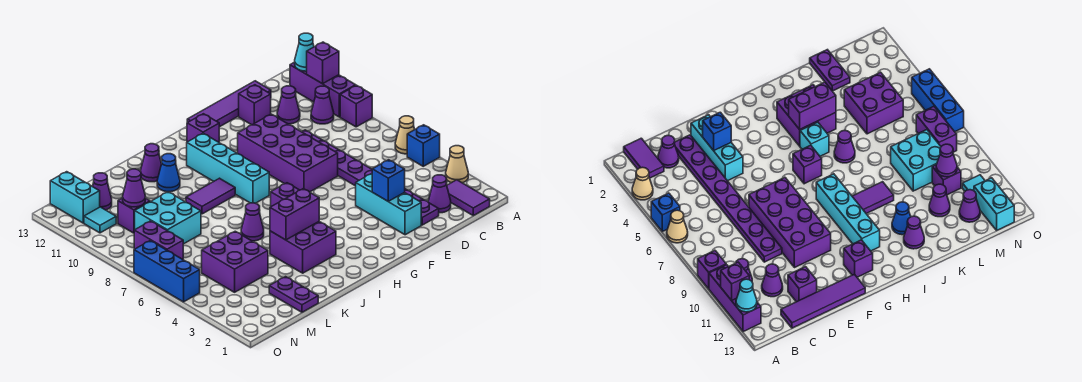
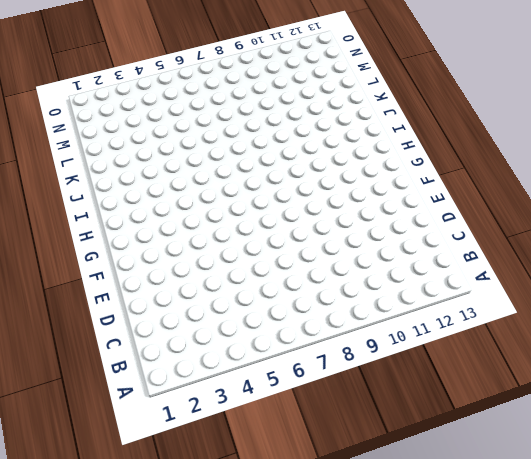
none -> tan 1x1 cone [446,146,468,183]
none -> blue 1x1 brick [407,125,440,166]
none -> tan 1x1 cone [395,116,415,154]
none -> purple 1x1 brick [340,85,372,127]

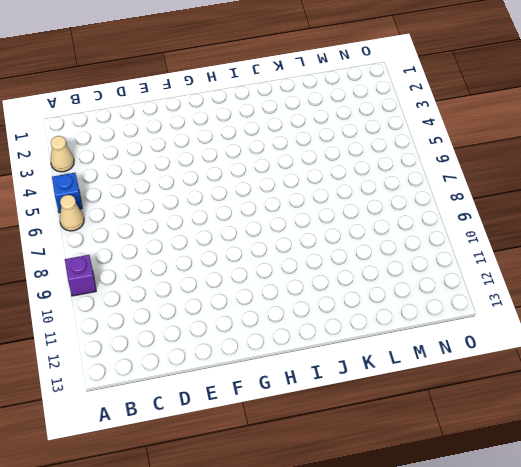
none -> purple 1x3 brick [290,62,356,117]
none -> purple 1x2 tile [447,180,490,215]
none -> purple 1x1 cone [311,86,334,124]
none -> purple 1x1 cone [428,175,451,213]

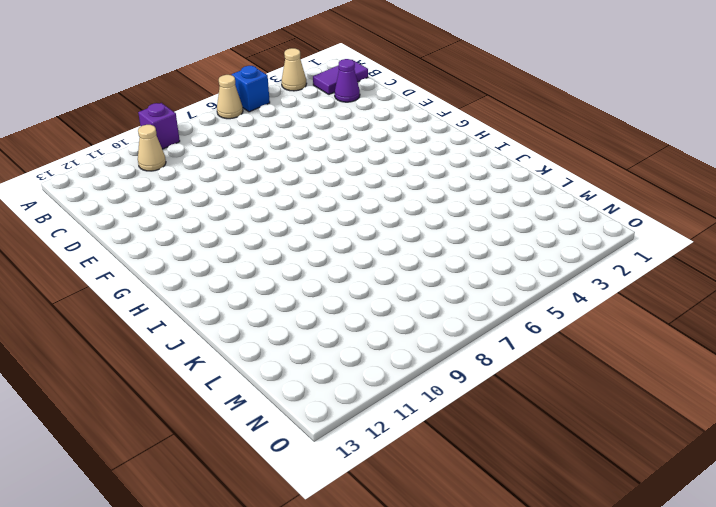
tan 1x1 cone [138,125,166,171] -> purple 1x1 cone [311,86,334,124]
none -> purple 1x3 brick [290,62,356,117]
none -> purple 1x1 cone [277,86,300,124]
none -> purple 1x4 tile [187,81,271,127]
none -> purple 1x8 plate [302,130,439,225]

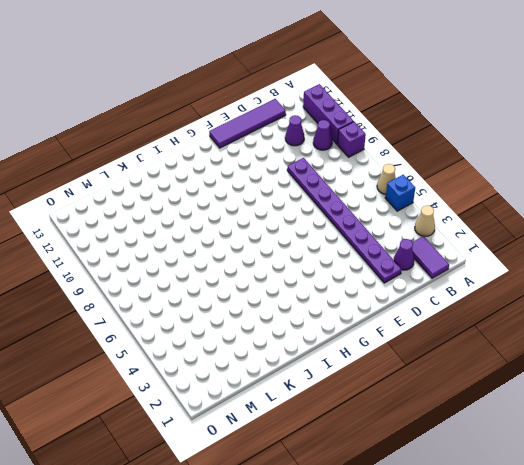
none -> purple 1x1 brick [239,85,271,125]
none -> cyan 1x3 brick [356,174,421,235]
none -> purple 2x4 brick [238,114,338,192]
none -> purple 1x1 brick [187,114,219,142]

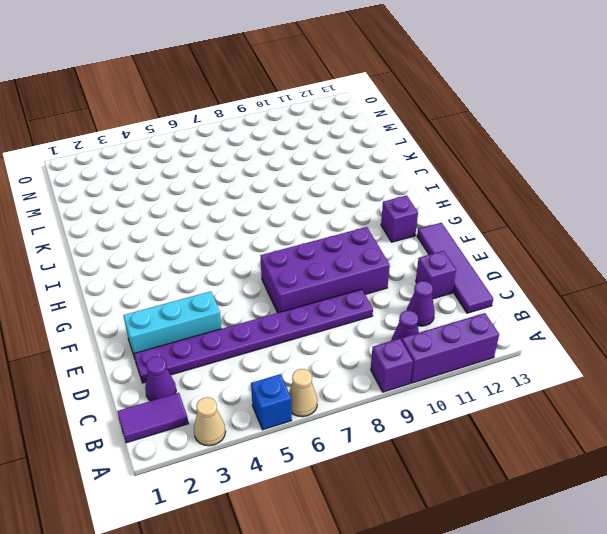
none -> purple 1x1 brick [271,183,299,207]
none -> cyan 1x4 brick [187,133,269,203]
none -> purple 2x2 brick [270,222,336,273]
none -> cyan 1x1 brick [800,122,829,156]

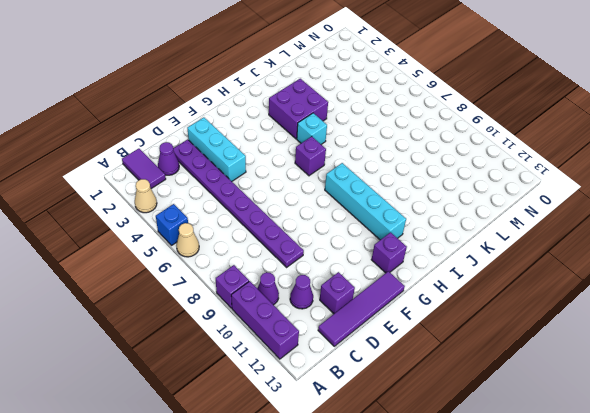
none -> purple 2x4 brick [238,114,338,192]
none -> purple 1x2 tile [186,178,235,214]
none -> purple 1x1 cone [241,203,264,241]
none -> blue 1x1 cone [157,154,180,192]

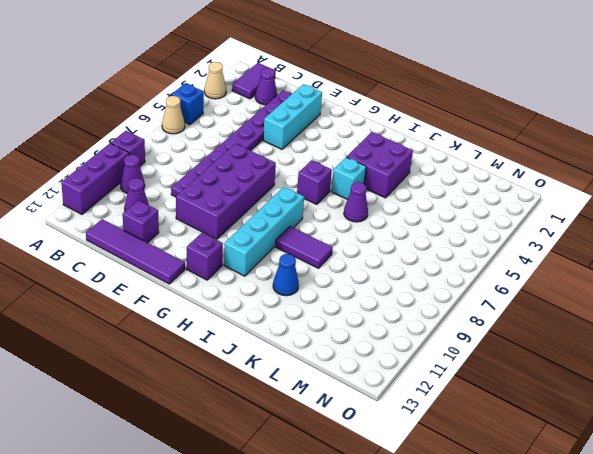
none -> purple 1x1 cone [141,144,161,182]
none -> purple 1x2 plate [269,277,318,312]
none -> purple 2x2 brick [202,231,268,292]
none -> cyan 2x2 brick [135,192,201,244]

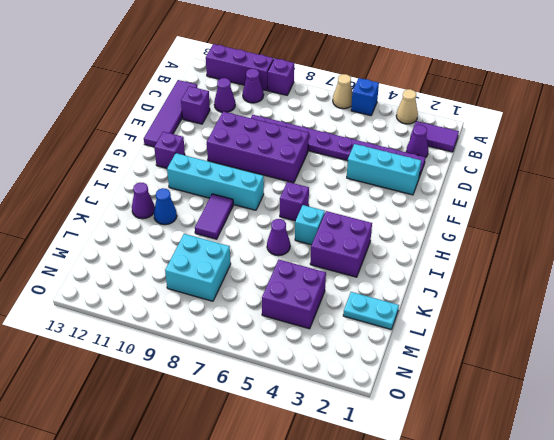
cyan 1x2 plate [343,292,399,330] -> purple 1x2 plate [269,277,318,312]
none -> purple 1x1 cone [929,184,950,217]
none -> purple 1x1 brick [118,198,150,233]
none -> purple 1x1 cone [93,173,112,210]
none -> purple 1x2 brick [134,221,183,259]

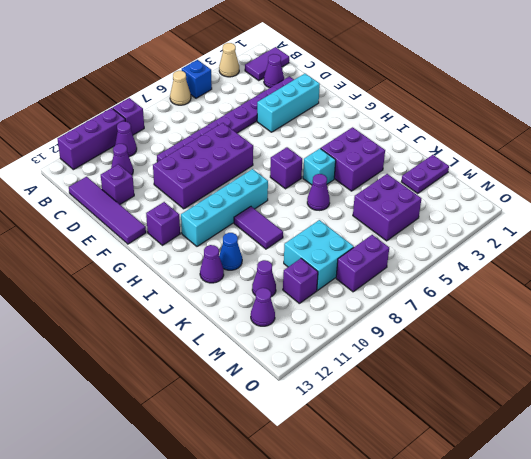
none -> cyan 1x1 tile [84,207,116,233]
none -> cyan 1x2 brick [50,172,100,223]
none -> blue 1x3 brick [134,241,200,302]
none -> purple 1x1 brick [307,42,339,84]

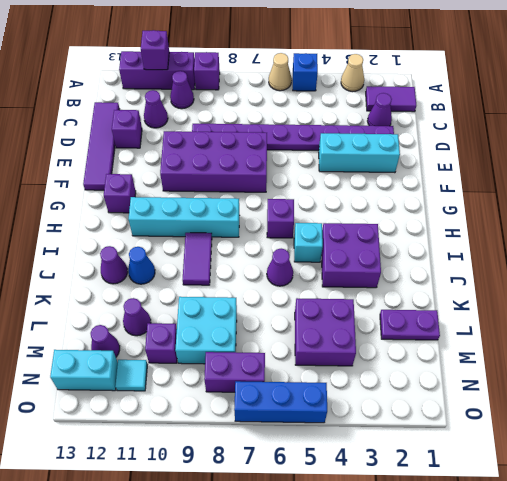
none -> cyan 1x1 cone [295,33,314,71]
none -> blue 1x1 brick [372,160,405,201]
none -> purple 1x2 brick [270,189,319,240]
none -> purple 1x1 cone [123,169,145,207]

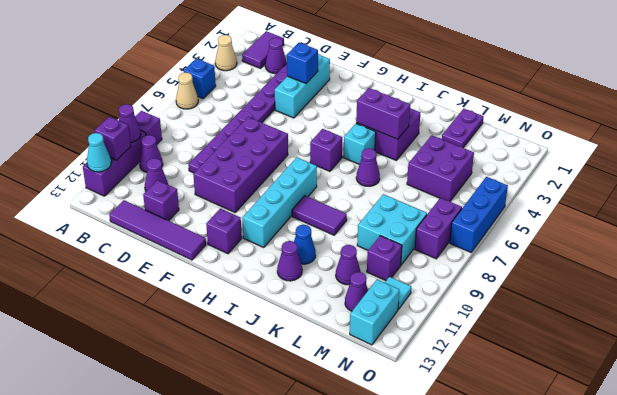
purple 1x1 cone [119,104,141,143] -> purple 1x1 cone moved to [123,169,145,207]

